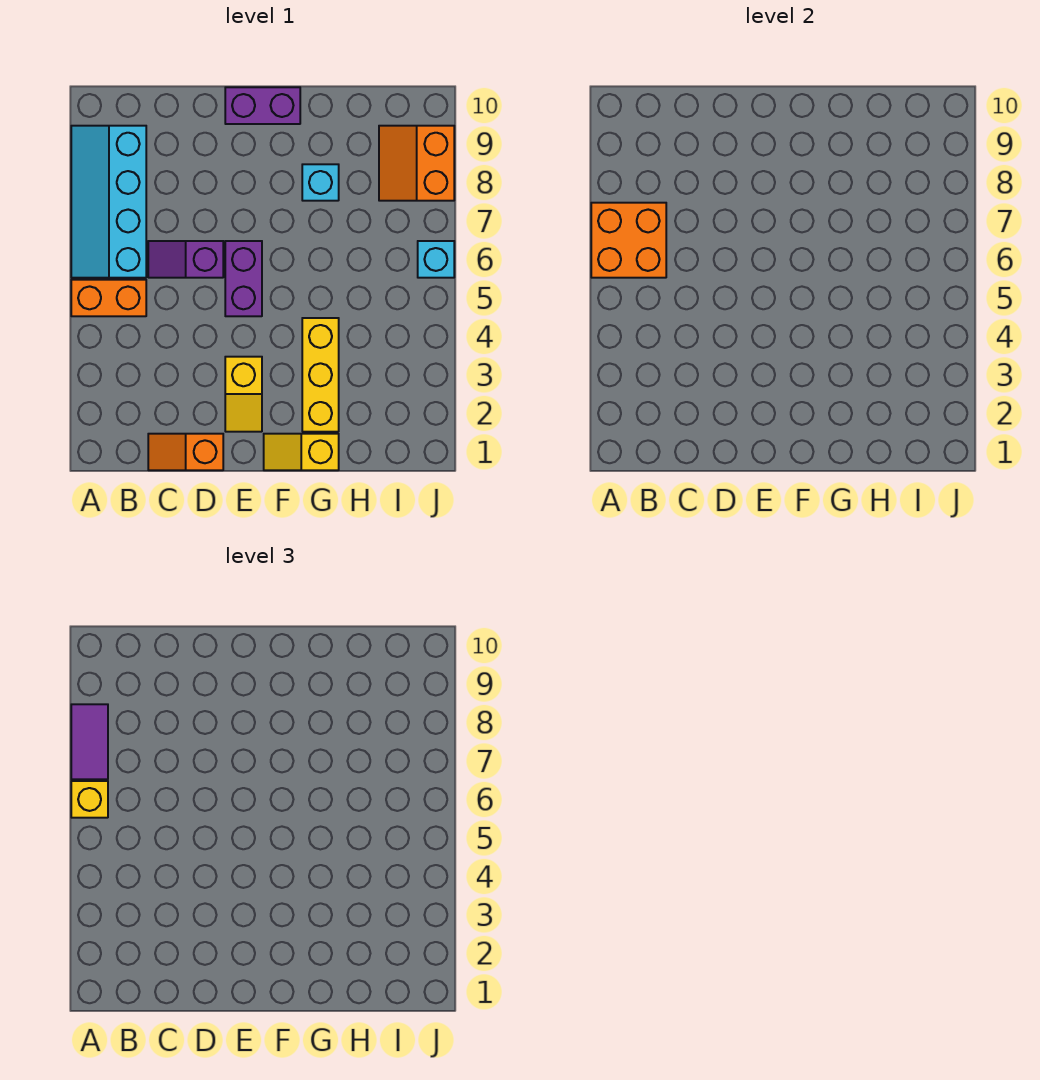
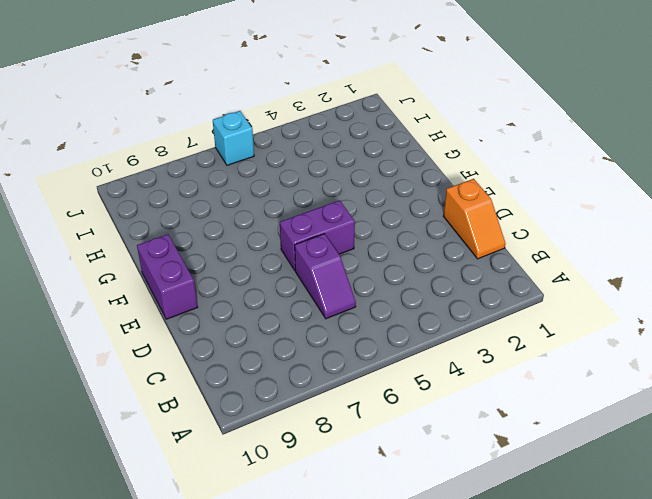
none -> orange 1x2 brick [71,280,146,316]
none -> cyan 2x4 slope [71,126,146,278]
none -> yellow 1x2 slope [225,357,262,432]

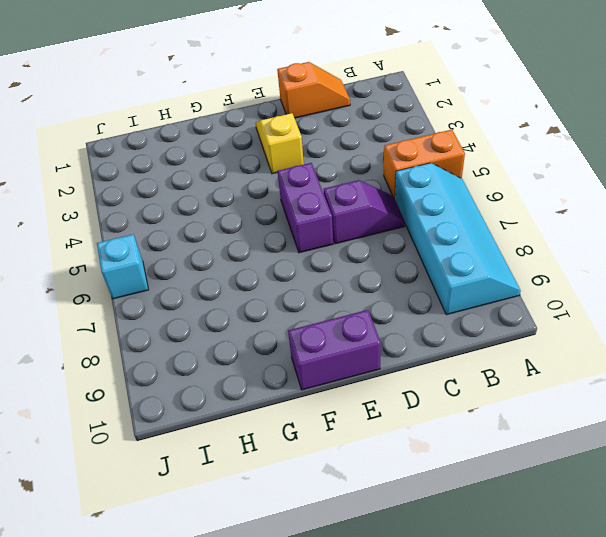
none -> yellow 1x2 slope [264,434,339,470]
none -> yellow 1x3 brick [302,318,339,432]
none -> cyan 1x1 brick [302,164,339,201]

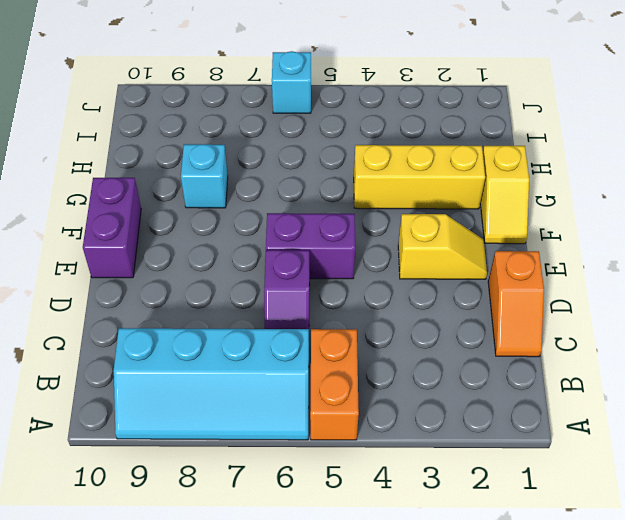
none -> orange 2x2 slope [379,126,454,201]
none -> orange 2x2 brick [591,203,666,278]
none -> yellow 1x1 brick [71,781,108,818]

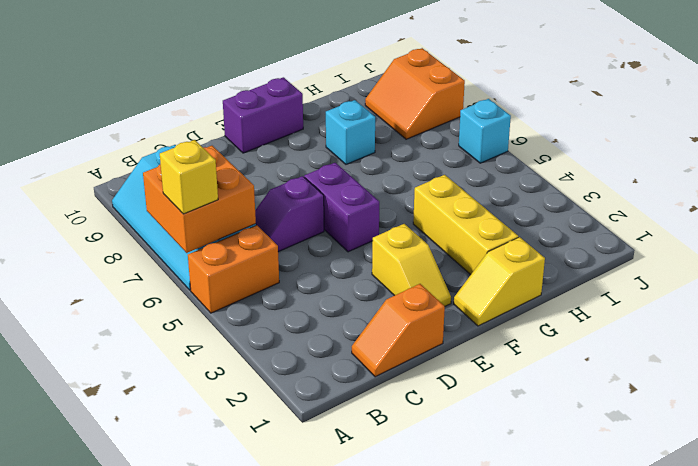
none -> purple 1x2 tile [71,704,108,779]

